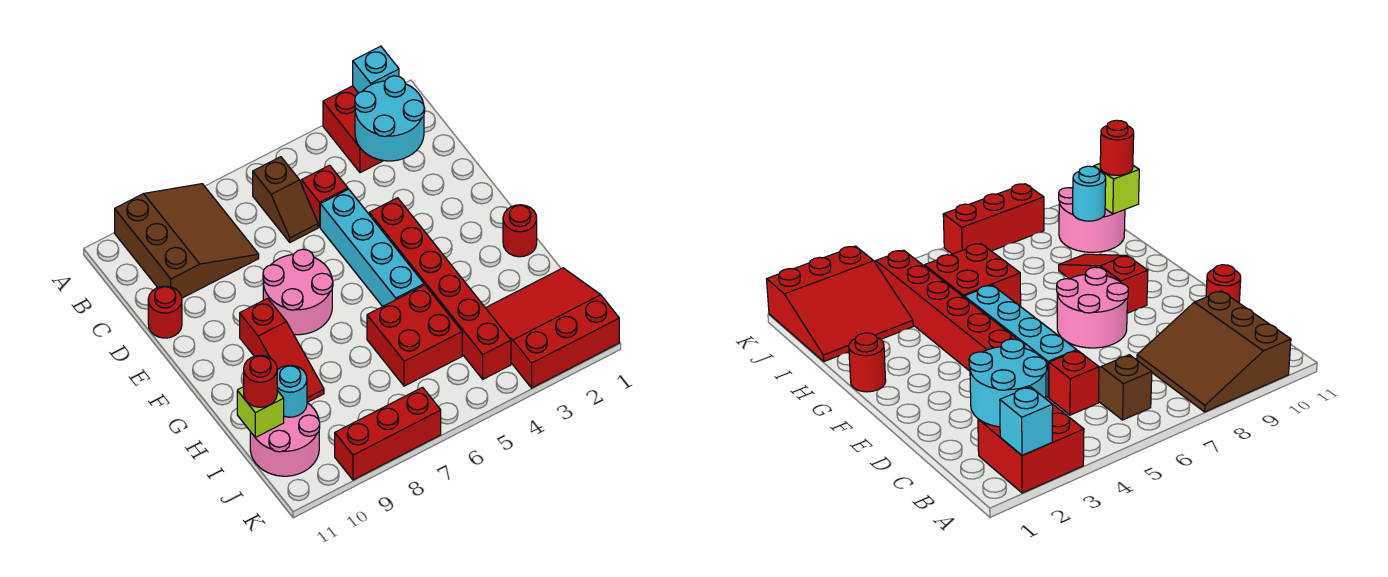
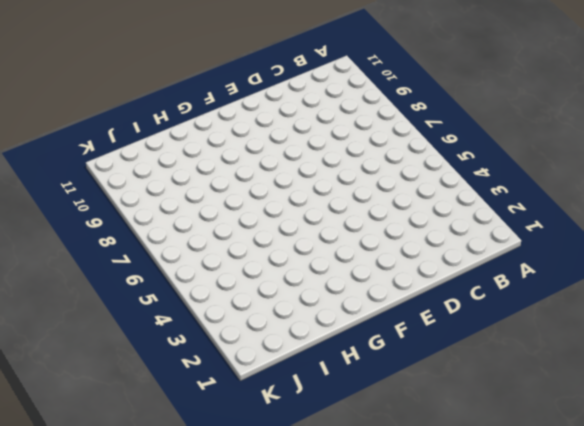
none -> red 2x2 brick [323,86,383,173]
none -> brown 3x3 slope [115,184,259,298]
none -> brown 1x2 slope [253,157,318,242]

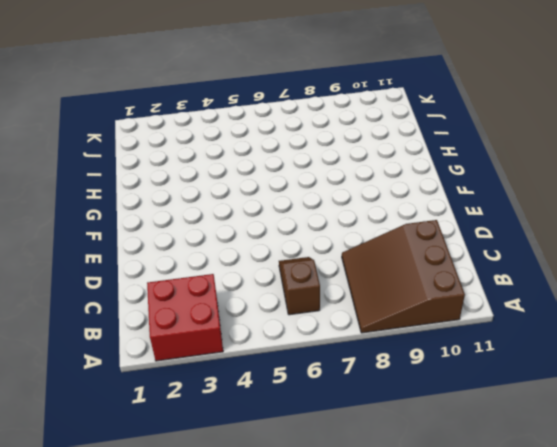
none -> red 1x1 brick [301,165,348,227]
none -> cyan 1x4 brick [320,189,424,307]
none -> red 1x1 round brick [148,286,182,338]

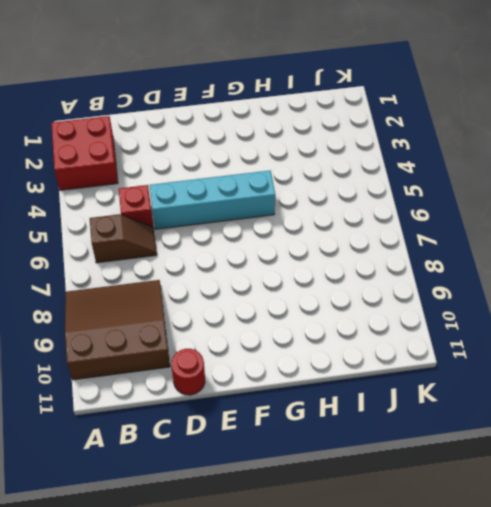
none -> red 1x6 brick [369,198,511,379]
none -> pink 2x2 round brick [263,249,333,335]
none -> red 1x3 slope [240,298,324,403]

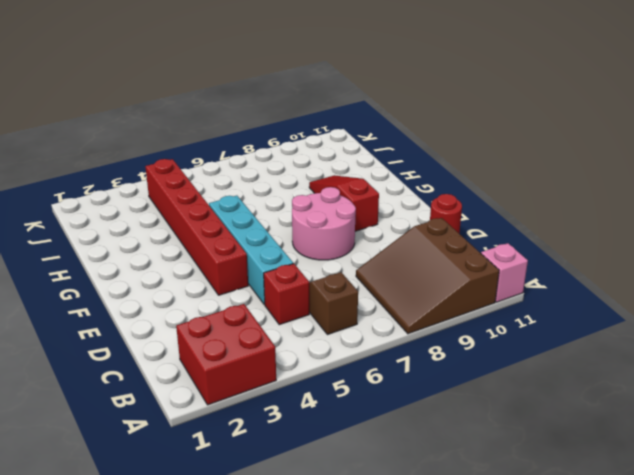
pink 1x1 brick [481,243,528,302] -> none
none -> red 1x1 round brick [503,205,537,257]
none -> red 2x2 brick [367,285,462,386]
none -> red 3x3 slope [486,268,619,388]

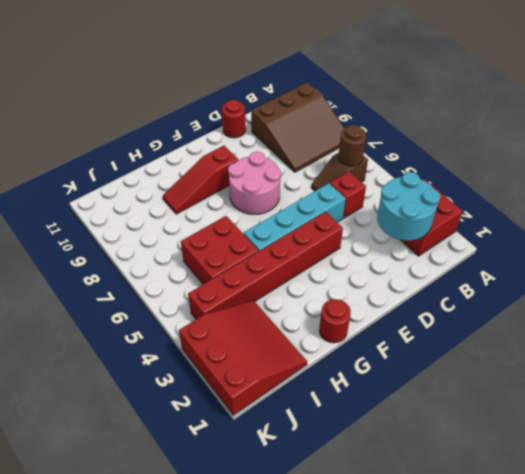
brown 1x1 round brick [338,125,366,166] -> none
none -> pink 2x2 round brick [250,403,320,476]
none -> red 1x3 brick [335,387,441,480]
none -> cyan 1x1 brick [353,46,399,93]

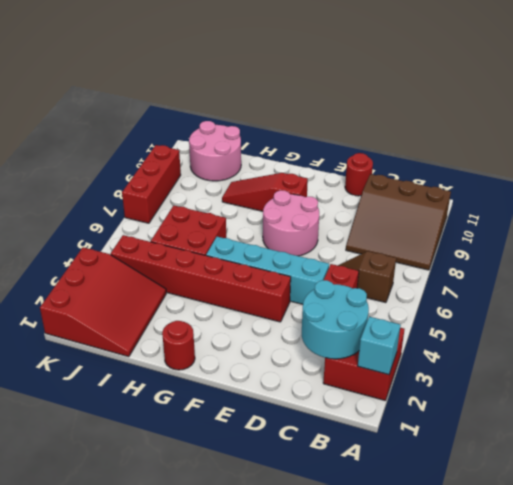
none -> cyan 1x1 round brick [277,365,307,417]
none -> lime 1x1 brick [237,387,284,438]
none -> red 1x1 round brick [244,355,277,407]

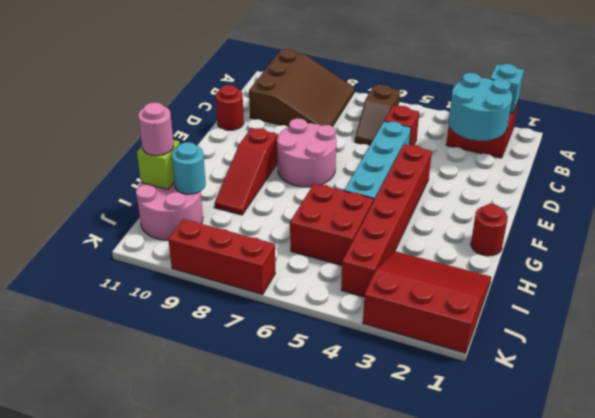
pink 1x1 round brick [138,102,174,156] -> red 1x1 round brick [244,355,277,407]

